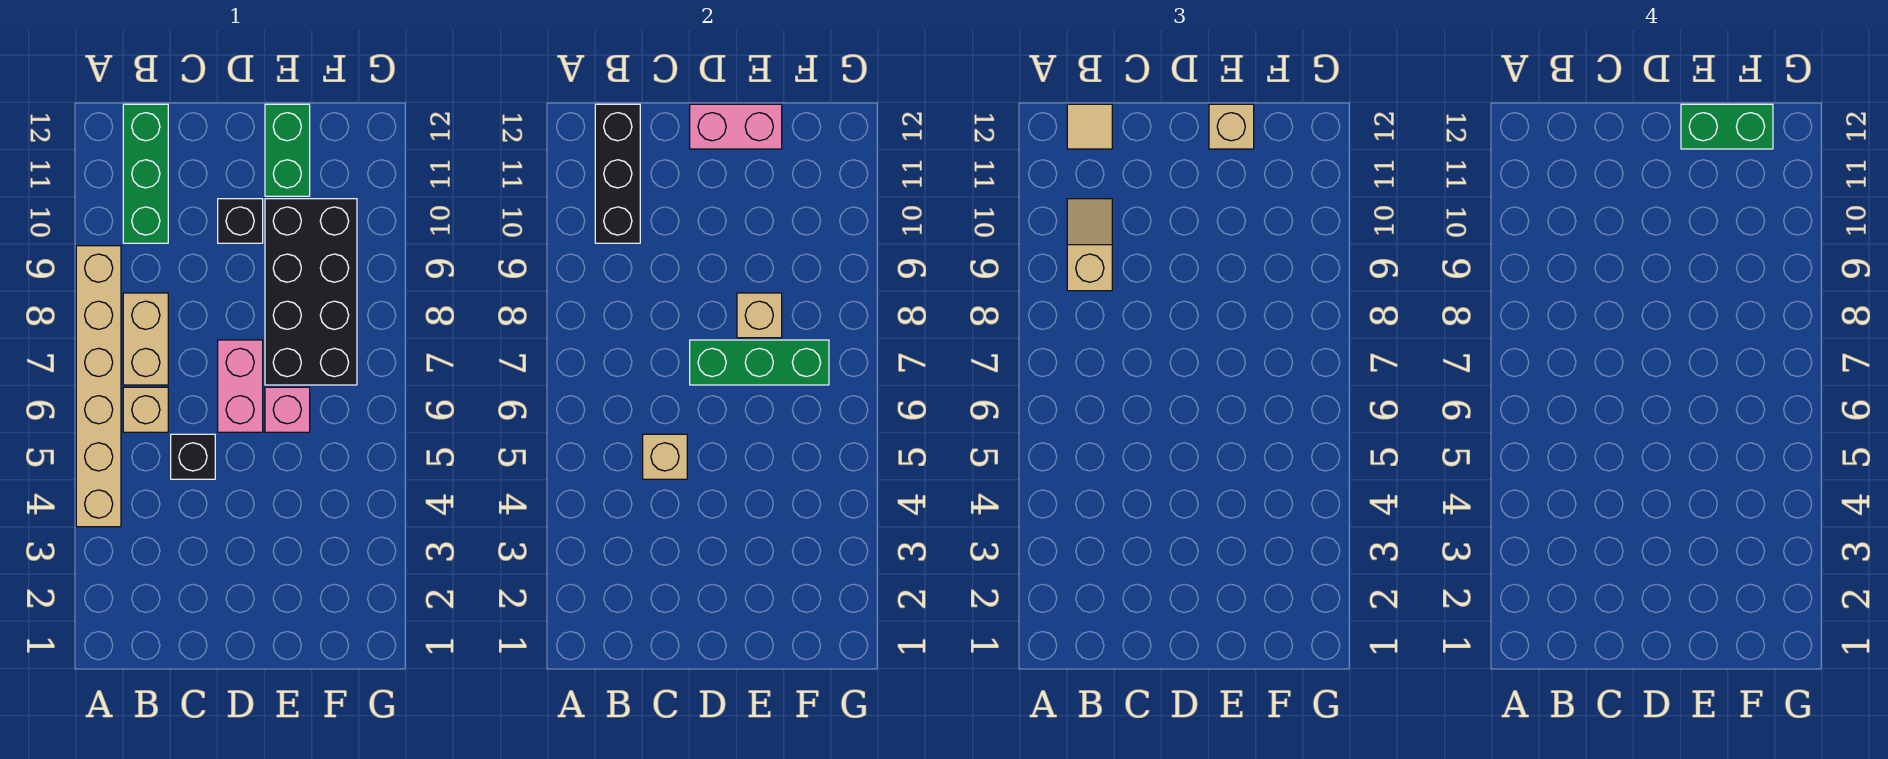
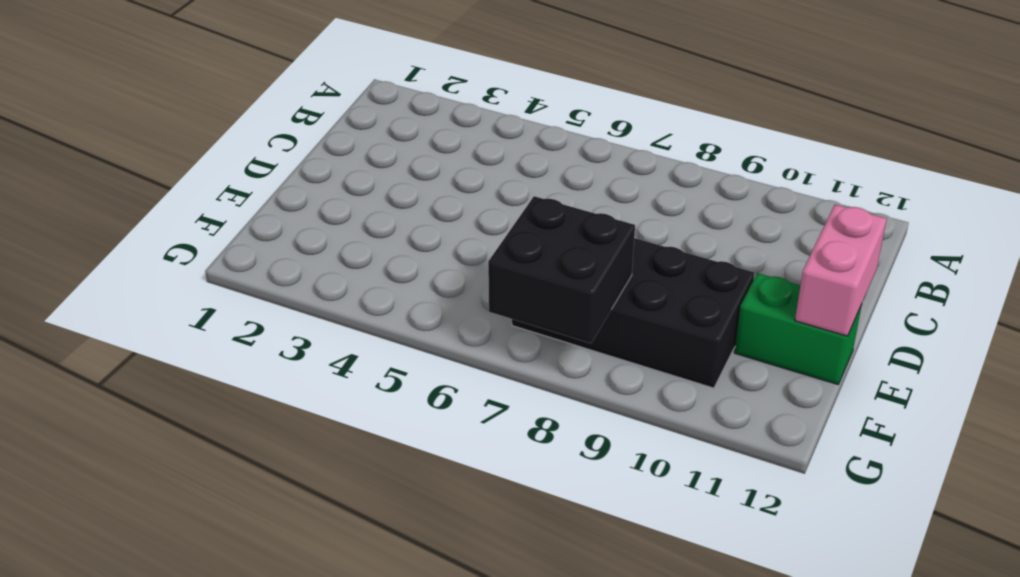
black 2x2 brick [488,196,635,343] -> green 1x3 brick [690,340,829,385]
none -> tan 1x6 brick [76,246,121,527]
none -> tan 1x1 brick [123,387,168,432]
none -> tan 1x2 brick [123,293,168,385]

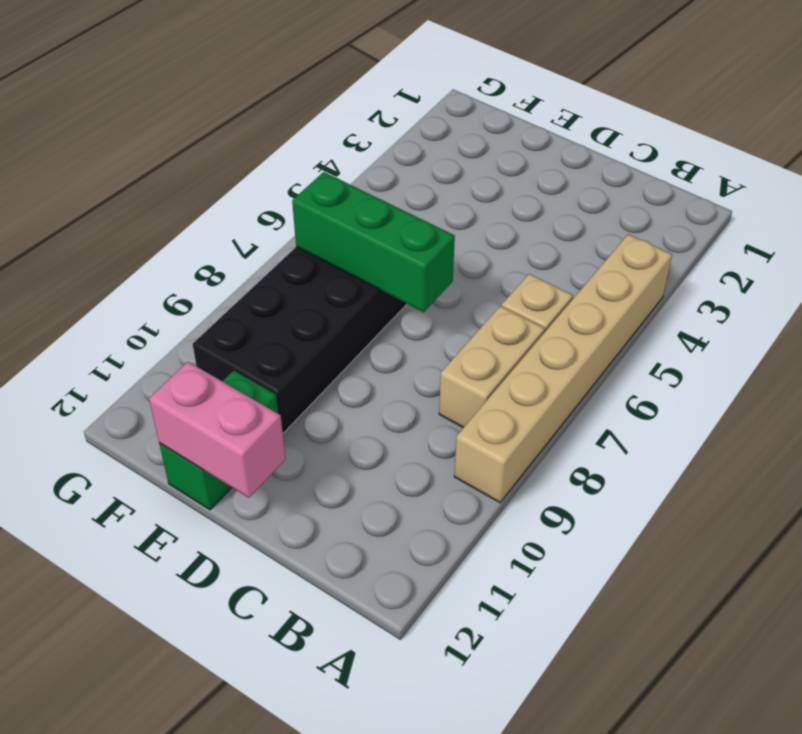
none -> green 1x3 brick [123,104,168,243]
none -> black 1x1 brick [171,434,215,479]
none -> pink 1x2 brick [218,340,263,432]

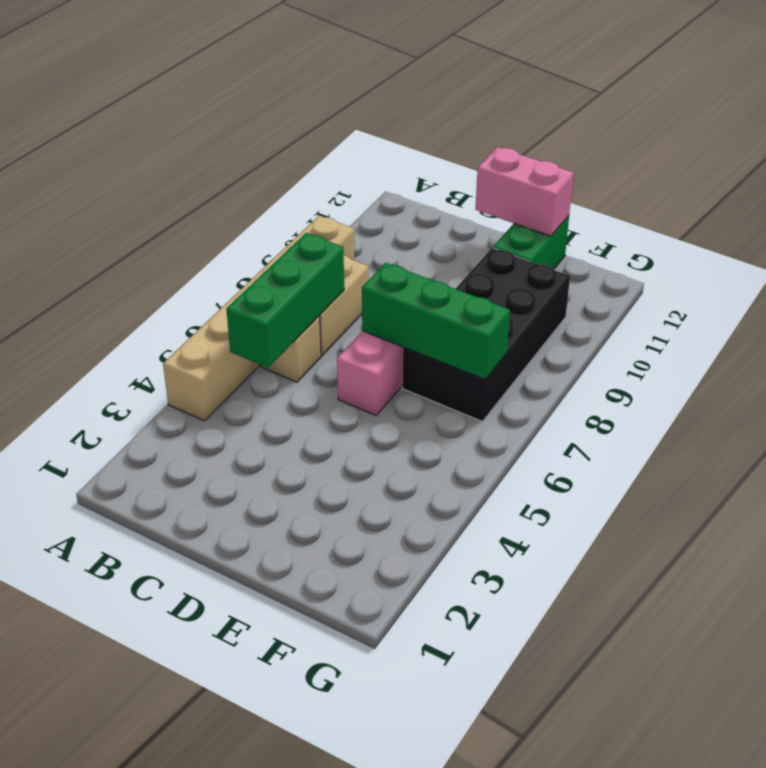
green 1x3 brick [226,233,344,368] -> green 1x3 brick moved to [123,104,168,243]
none -> black 1x1 brick [171,434,215,479]
none -> black 1x1 brick [218,199,263,243]
none -> pink 1x1 brick [265,387,310,432]

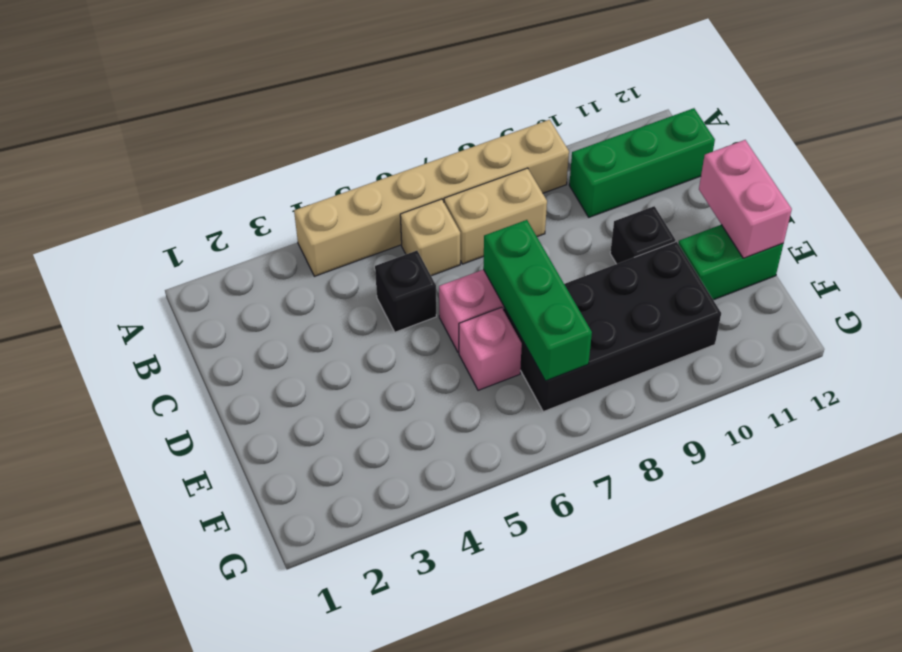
none -> black 1x3 brick [595,104,640,243]
none -> tan 1x1 brick [643,434,687,479]
none -> tan 1x1 brick [737,293,782,338]

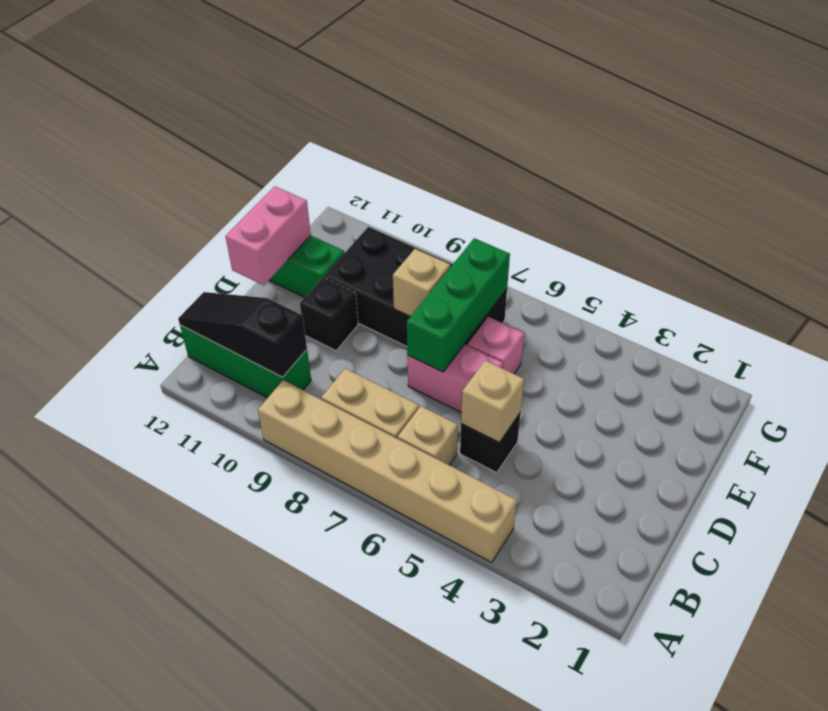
black 1x3 slope [178,292,307,377] -> black 1x3 brick [595,104,640,243]
none -> tan 1x2 slope [1067,199,1112,291]
none -> tan 1x1 tile [1067,104,1112,149]
none -> tan 1x1 brick [1209,104,1254,149]

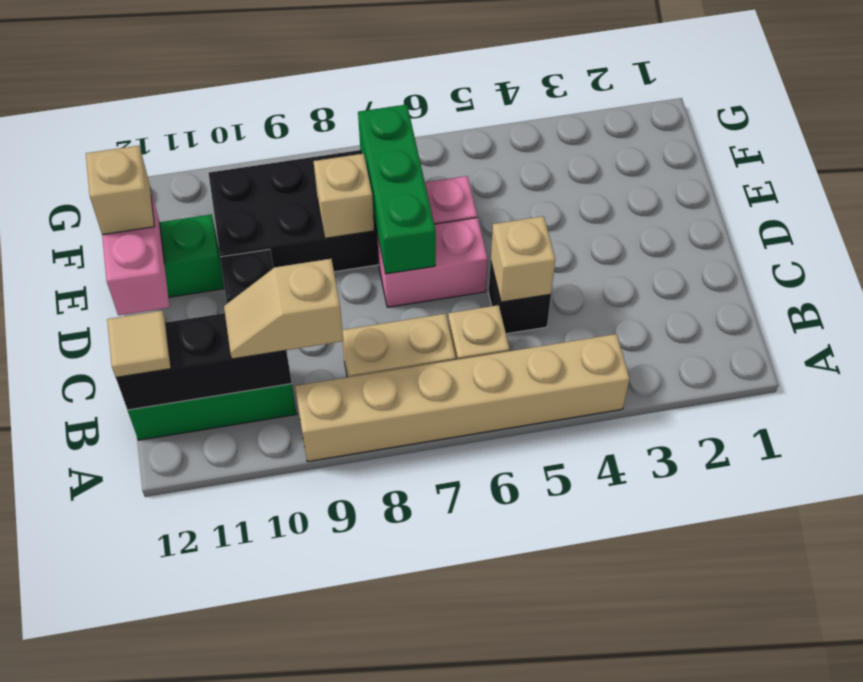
none -> green 1x2 brick [1681,104,1773,149]

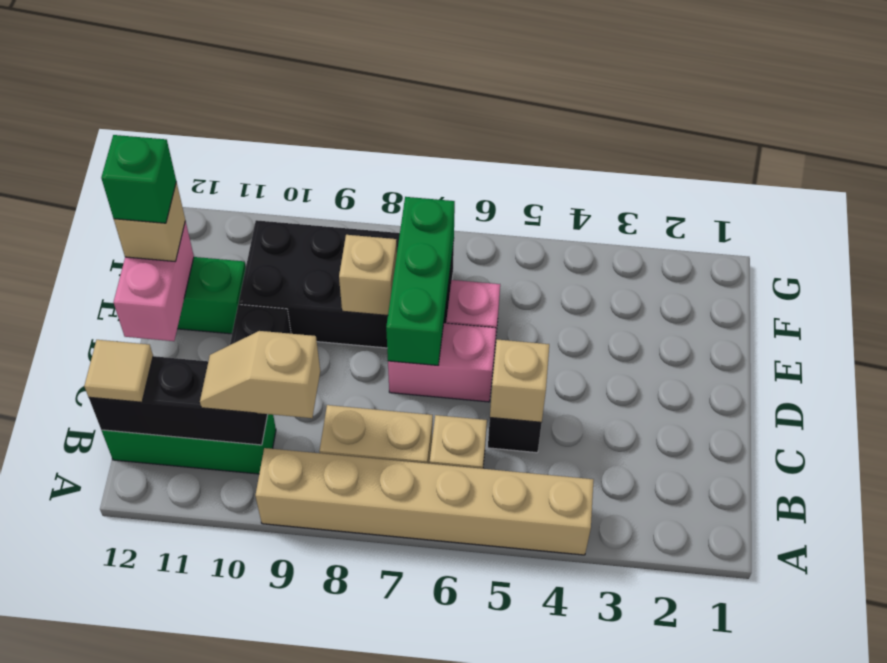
green 1x1 brick [101,135,176,223] -> green 1x2 brick [1681,104,1773,149]

